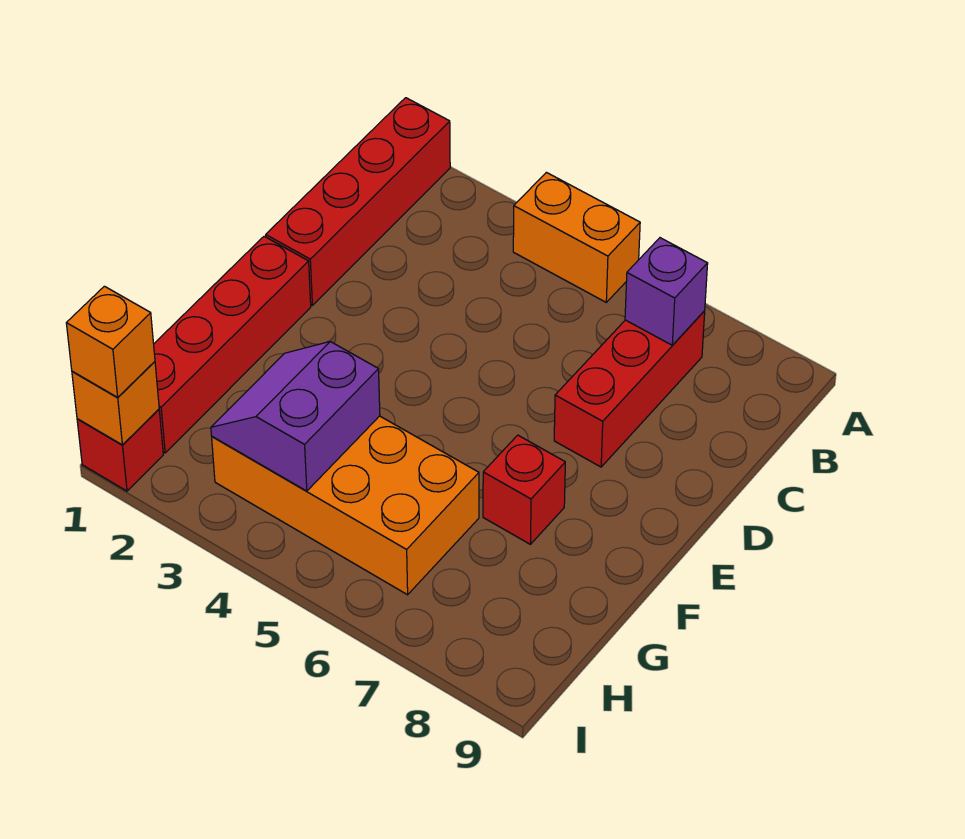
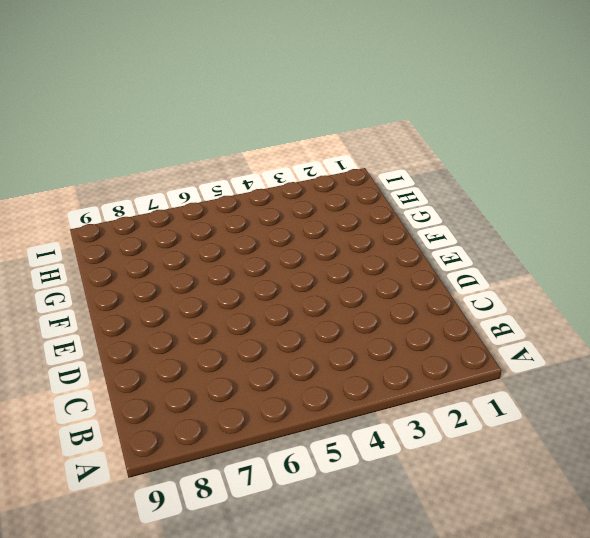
none -> red 1x4 brick [266,98,450,305]
none -> orange 1x2 brick [513,172,640,302]

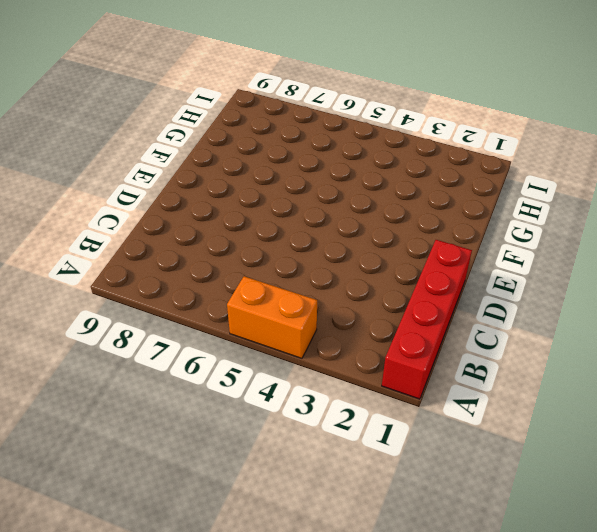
none -> red 1x3 brick [554,311,705,467]
none -> red 1x4 brick [154,236,311,453]

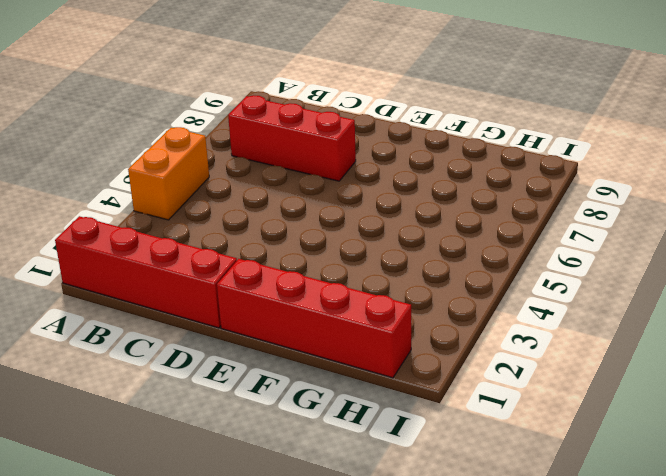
none -> red 1x1 brick [483,435,565,544]
none -> orange 2x4 brick [212,416,479,595]

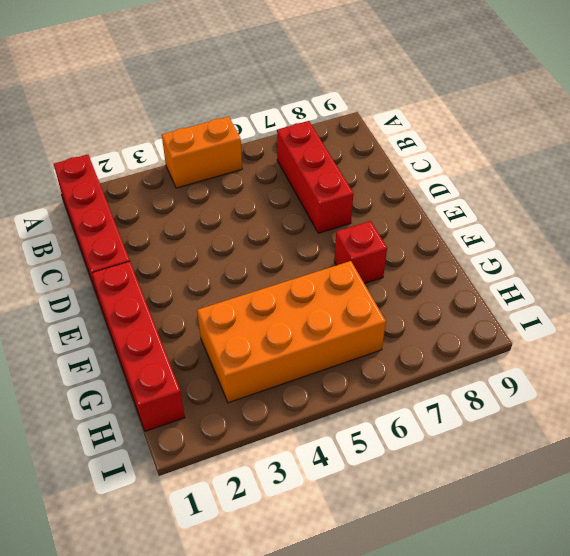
none -> red 1x1 brick [77,409,163,491]
none -> purple 1x1 brick [625,238,708,345]

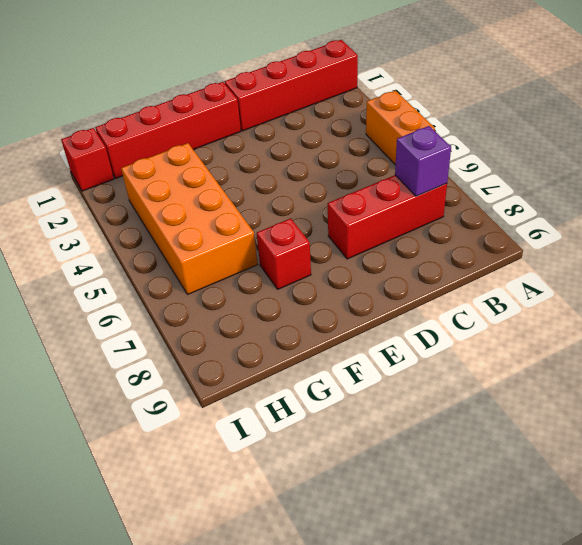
none -> purple 2x2 slope [211,342,380,491]
none -> orange 1x1 brick [72,362,159,445]

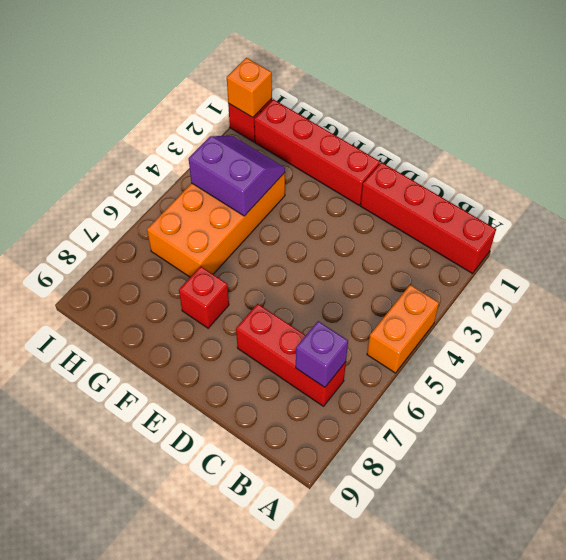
none -> orange 1x1 brick [66,286,155,398]

